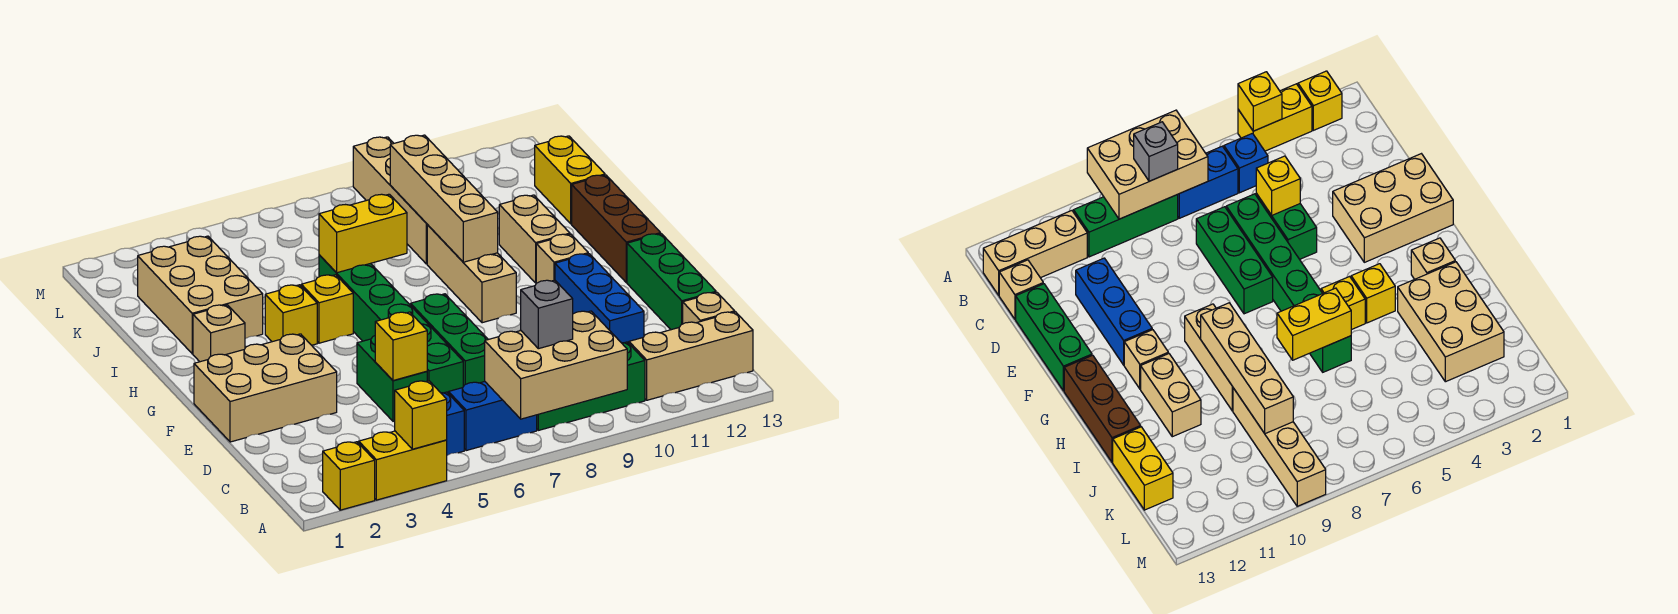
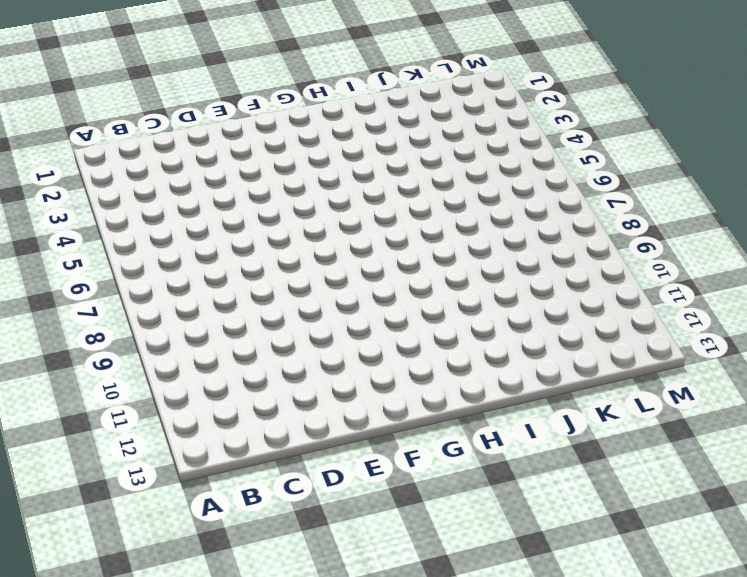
none -> yellow 1x1 brick [323,442,375,510]
none -> yellow 1x2 brick [359,431,447,500]
none -> blue 1x1 brick [441,392,464,455]

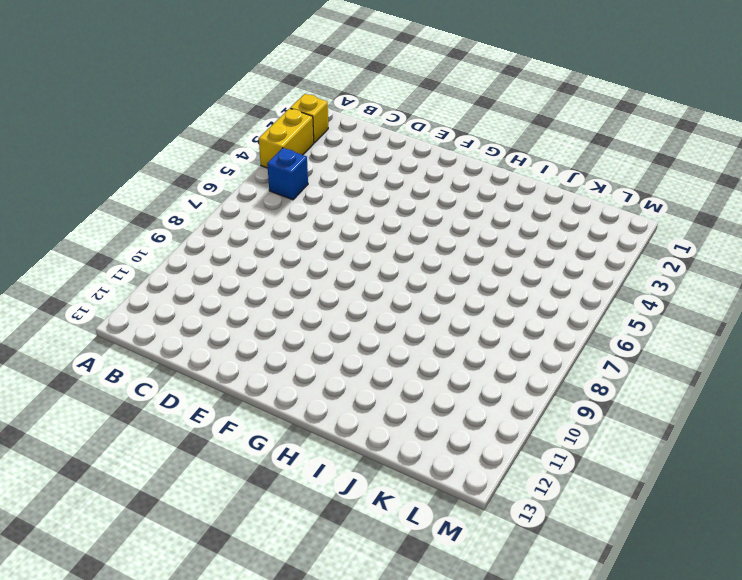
none -> blue 1x2 brick [448,382,537,451]
none -> green 1x3 brick [537,342,645,430]
none -> tan 1x3 brick [629,312,753,400]

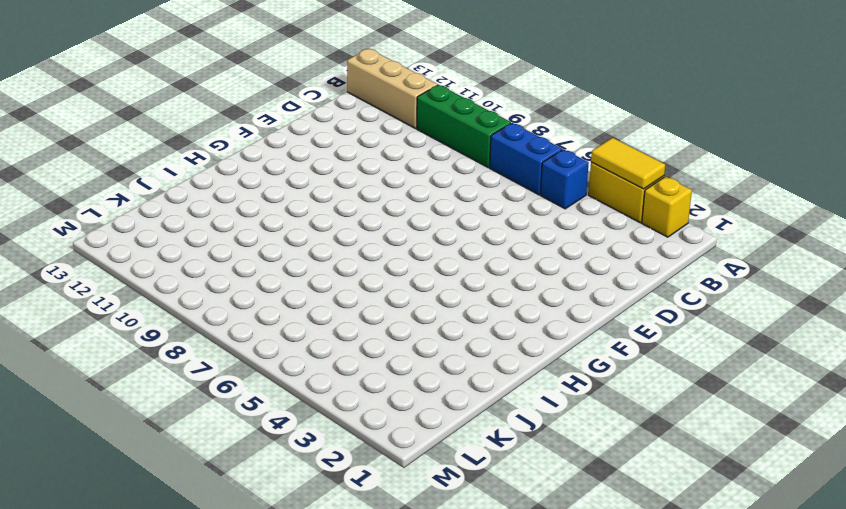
yellow 1x2 tile [591,138,665,189] -> yellow 1x1 brick [395,381,447,449]
none -> tan 1x1 brick [683,292,735,324]
none -> green 1x2 brick [357,336,427,421]
none -> green 1x6 brick [319,255,463,393]

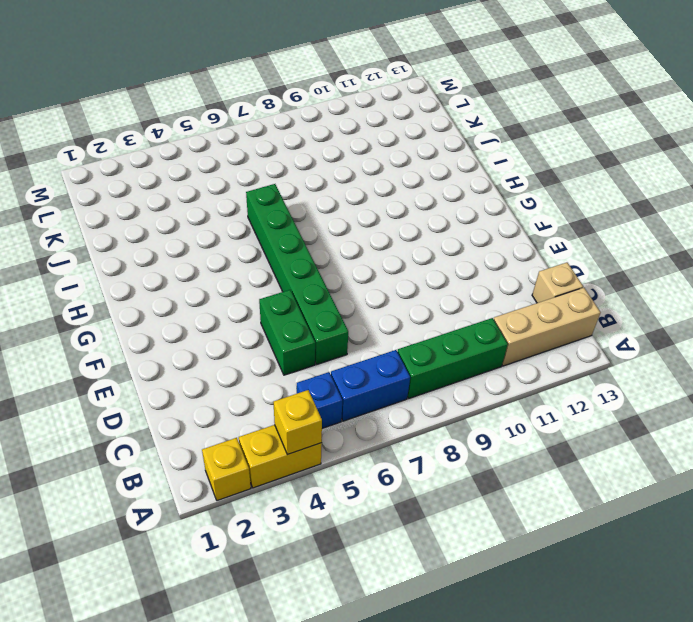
none -> green 1x3 brick [410,294,488,386]
none -> blue 1x3 brick [555,254,644,343]
none -> green 1x3 brick [627,234,716,330]

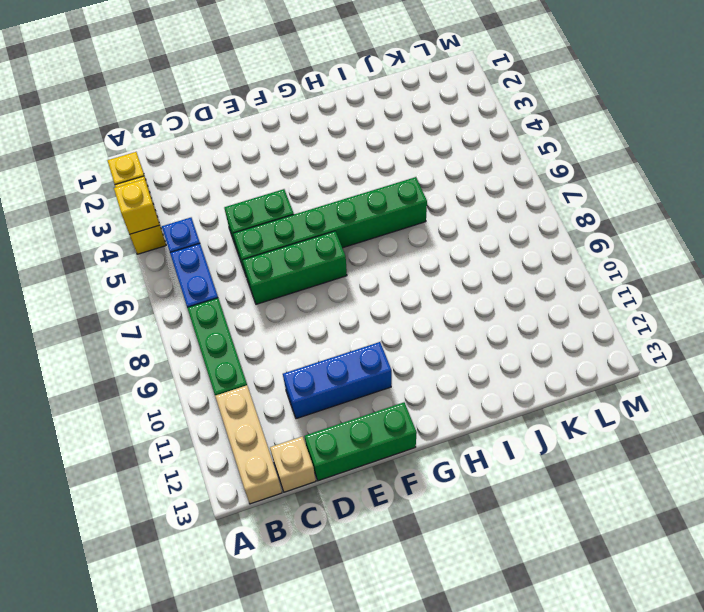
none -> tan 2x3 brick [194,334,337,442]
none -> tan 1x3 brick [427,225,516,323]
none -> tan 1x1 brick [536,234,588,283]

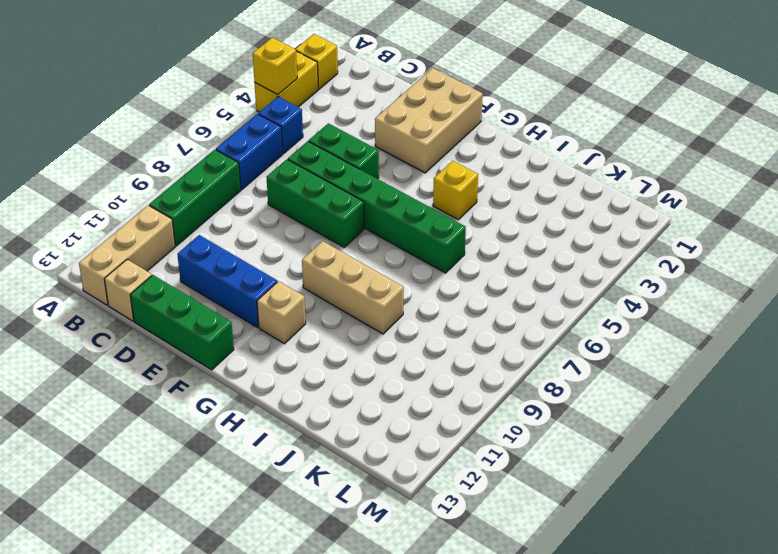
none -> brown 1x3 brick [572,175,661,283]
none -> tan 1x1 brick [193,305,245,362]
none -> yellow 1x1 brick [301,275,353,343]

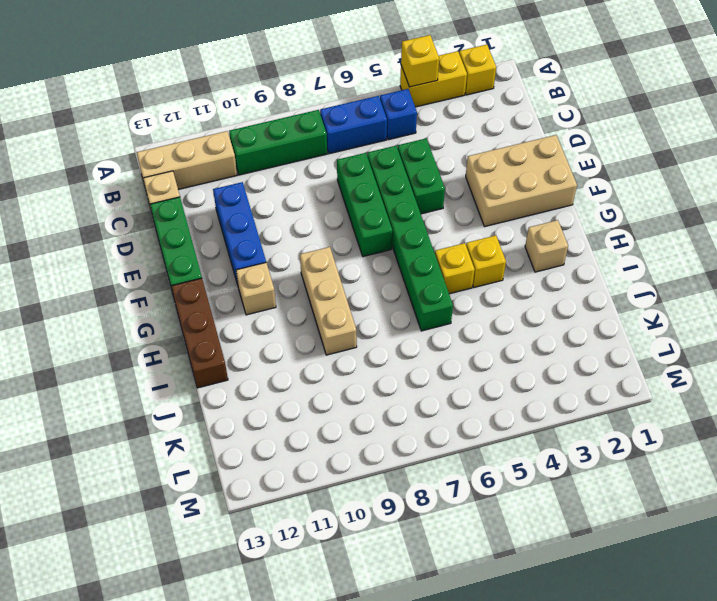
none -> tan 1x2 brick [499,195,570,283]
none -> tan 2x3 brick [138,236,263,354]
none -> tan 1x4 brick [353,137,428,264]

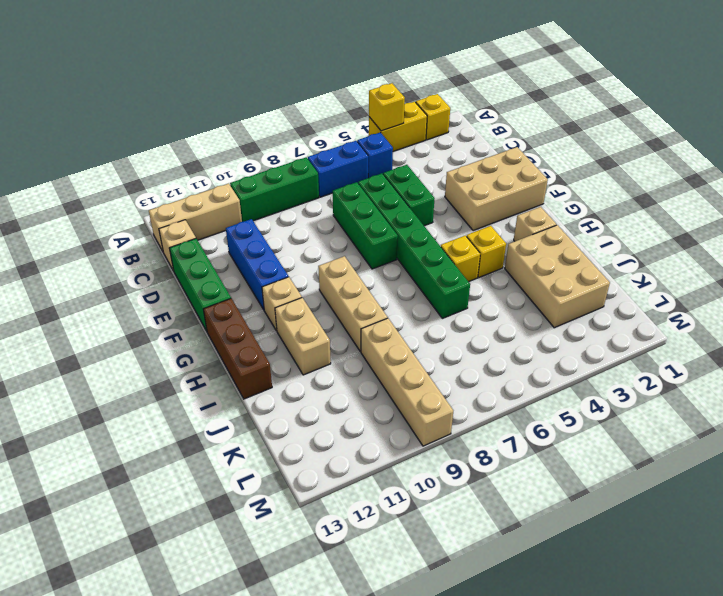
none -> yellow 1x2 brick [535,136,605,224]
none -> tan 2x3 brick [485,311,627,419]
none -> yellow 1x1 brick [375,312,427,381]

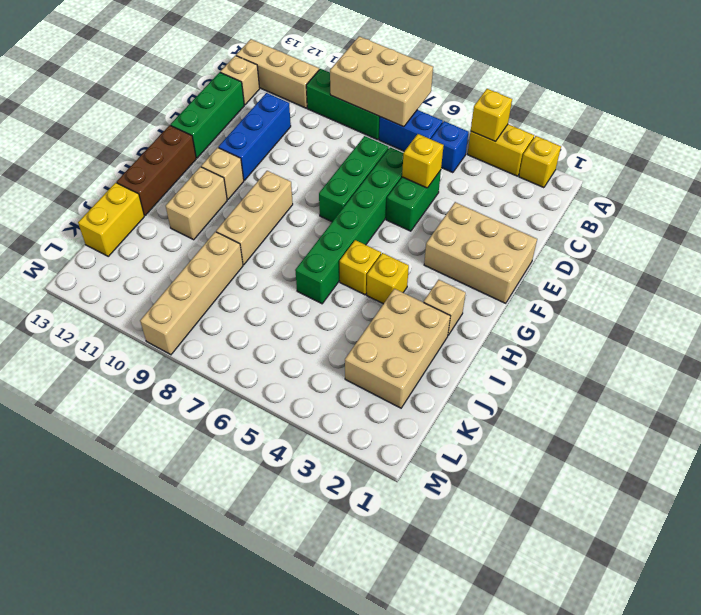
none -> tan 1x4 brick [390,135,498,262]
none -> yellow 1x2 brick [319,194,407,273]
none -> grey 1x1 brick [521,280,573,349]

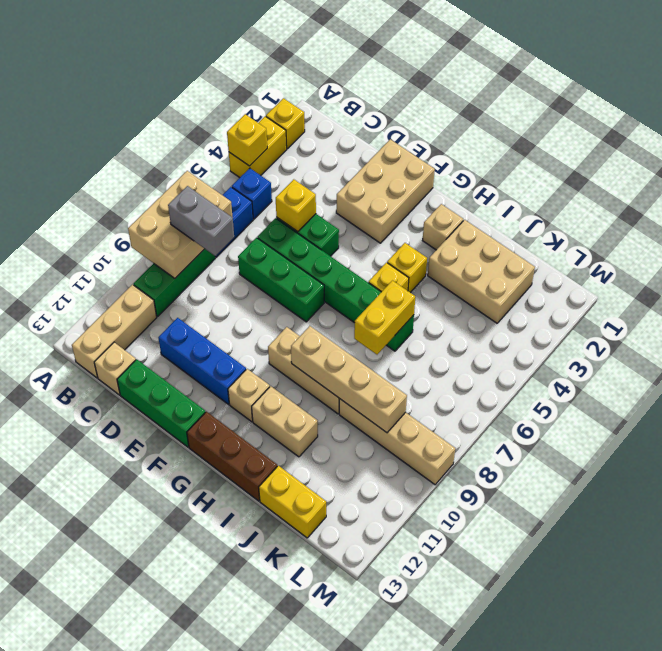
grey 1x2 brick [168,186,234,256] -> grey 1x1 brick [521,280,573,349]

